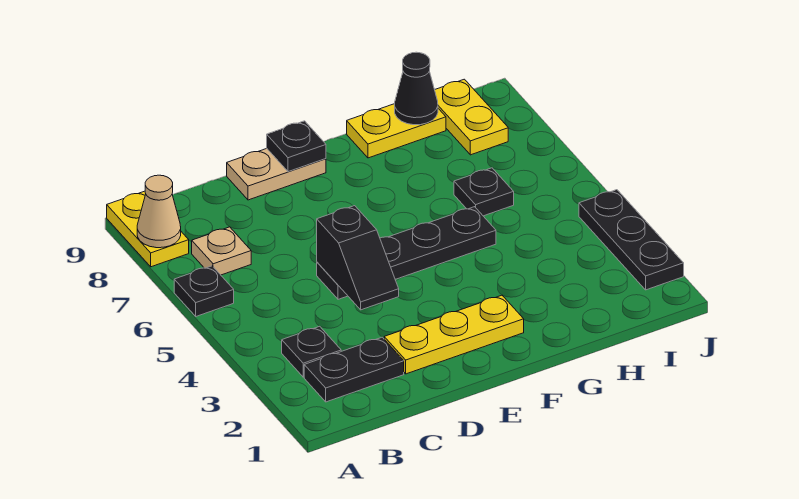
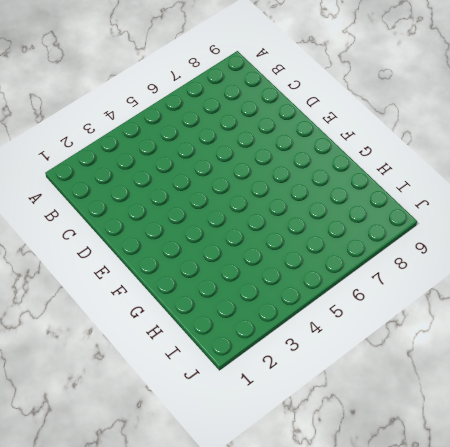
none -> black 1x1 plate [174,266,234,316]
none -> yellow 1x2 plate [107,191,189,267]
none -> black 1x2 plate [304,337,404,402]

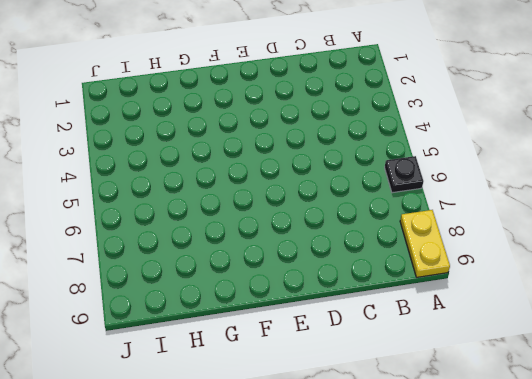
none -> black 1x2 plate [304,337,404,402]
none -> black 1x1 plate [282,326,341,377]
none -> tan 1x1 plate [192,227,251,275]

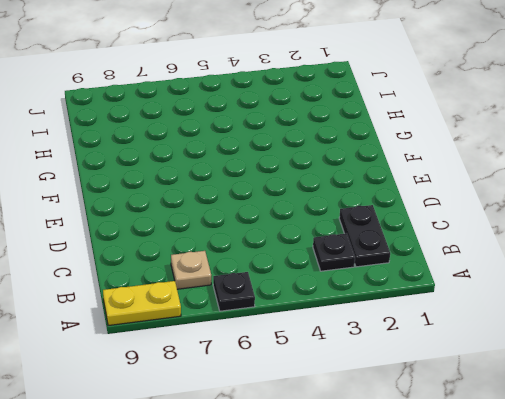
none -> yellow 1x3 plate [384,295,524,374]
none -> black 1x4 plate [317,207,496,299]
none -> tan 1x2 plate [227,149,326,200]

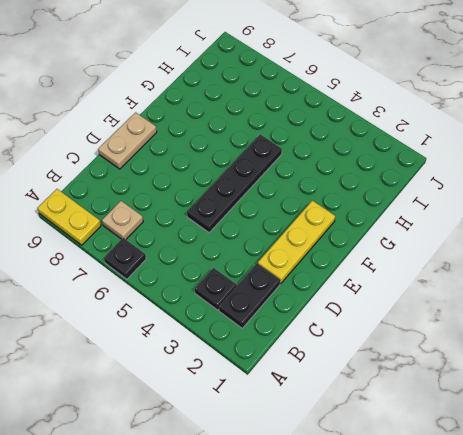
none -> yellow 1x2 plate [347,104,446,158]
none -> black 1x1 plate [454,168,514,216]
none -> yellow 1x2 plate [435,79,508,155]

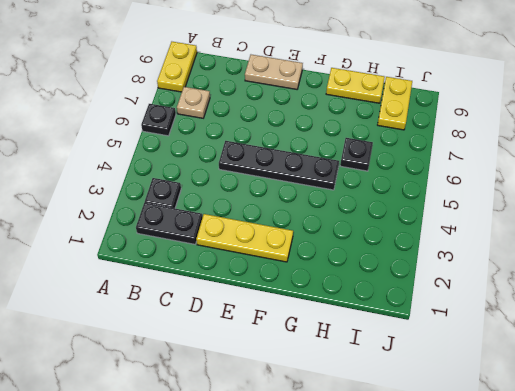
none -> black 1x3 plate [579,190,684,290]
none -> tan 1x1 cone [137,175,181,248]
none -> black 1x2 slope [317,206,399,310]

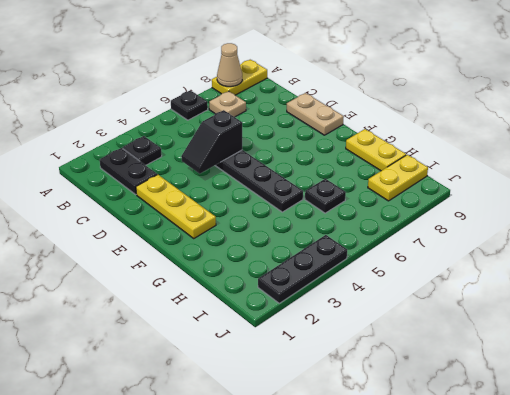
none -> black 1x1 plate [267,121,326,172]
none -> black 1x1 cone [395,52,438,125]

